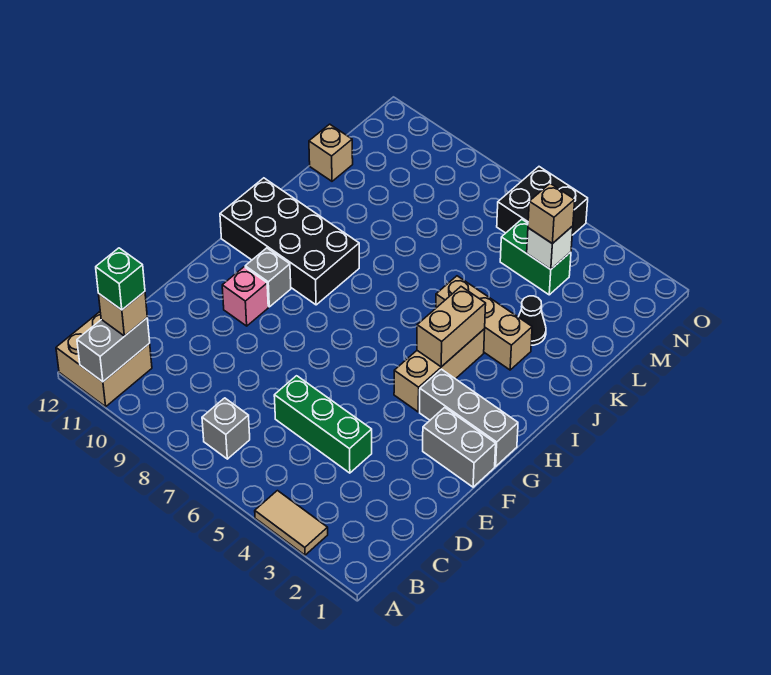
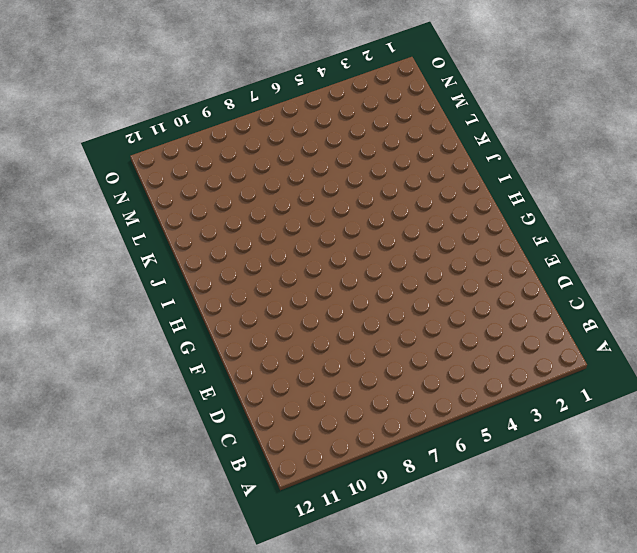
none -> tan 1x2 tile [255,491,328,555]
none -> tan 2x2 brick [56,312,152,407]
none -> grey 1x1 brick [202,398,250,459]

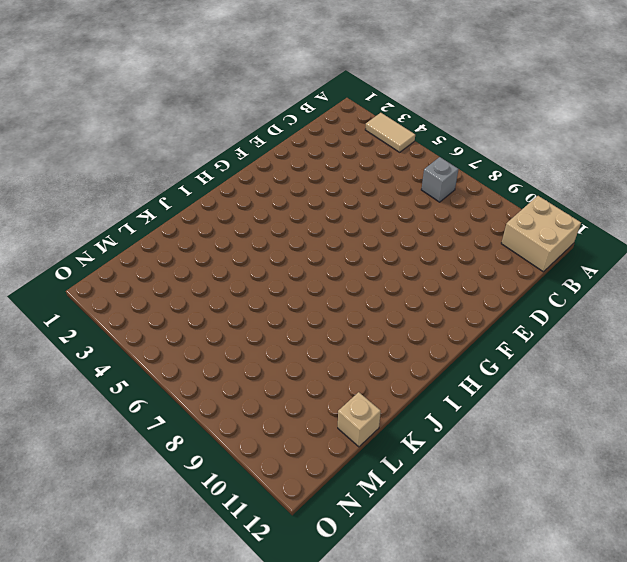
none -> green 1x3 brick [274,376,372,473]
none -> grey 1x2 brick [423,407,496,487]
none -> pink 1x1 brick [222,267,268,326]

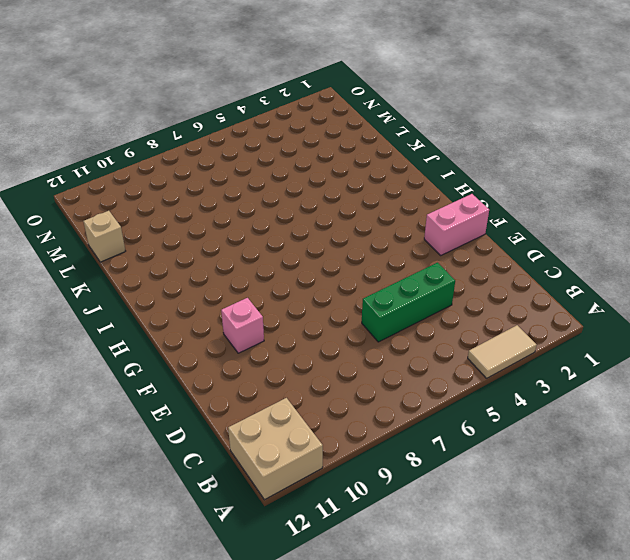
pink 1x2 brick [424,194,489,255] -> grey 1x2 brick [423,407,496,487]
none -> grey 1x1 brick [202,398,250,459]
none -> grey 1x3 brick [420,369,518,466]
none -> tan 1x3 brick [394,329,485,412]

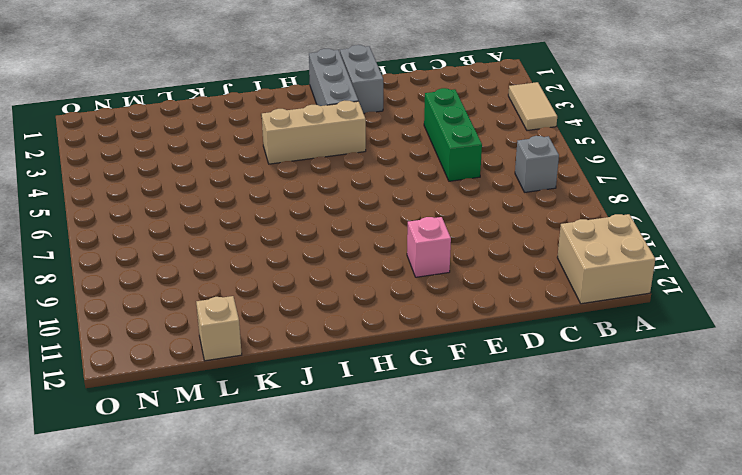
none -> grey 1x1 brick [245,248,291,307]
none -> black 2x4 brick [220,178,359,305]
none -> tan 1x3 brick [436,276,532,370]

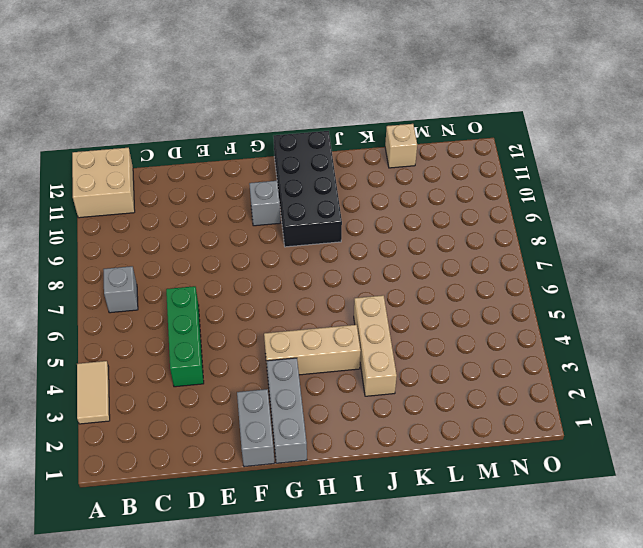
none -> pink 1x1 brick [222,267,268,326]
none -> black 1x1 cone [519,296,546,345]
none -> green 1x2 brick [500,219,571,295]

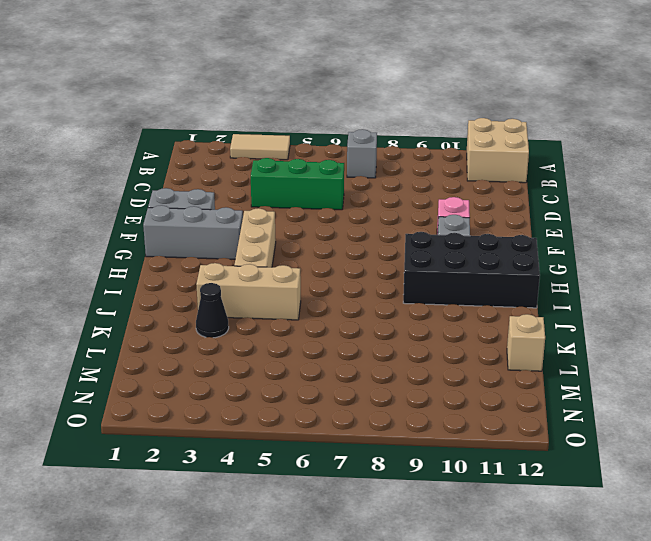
none -> green 1x2 brick [500,219,571,295]
none -> black 2x2 brick [497,167,588,235]
none -> grey 1x2 brick [77,318,150,382]

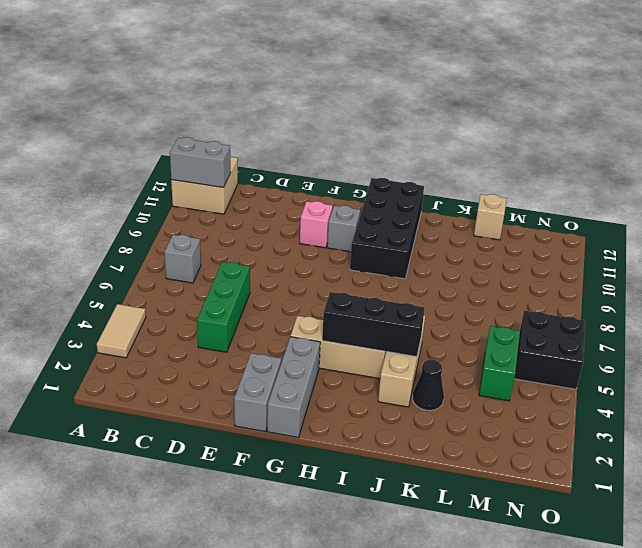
black 1x3 brick [322,292,425,357] -> tan 1x2 brick [417,287,486,367]
none -> white 1x1 brick [527,226,573,269]
none -> tan 1x1 brick [98,292,147,336]
none -> tan 1x1 brick [528,183,575,244]

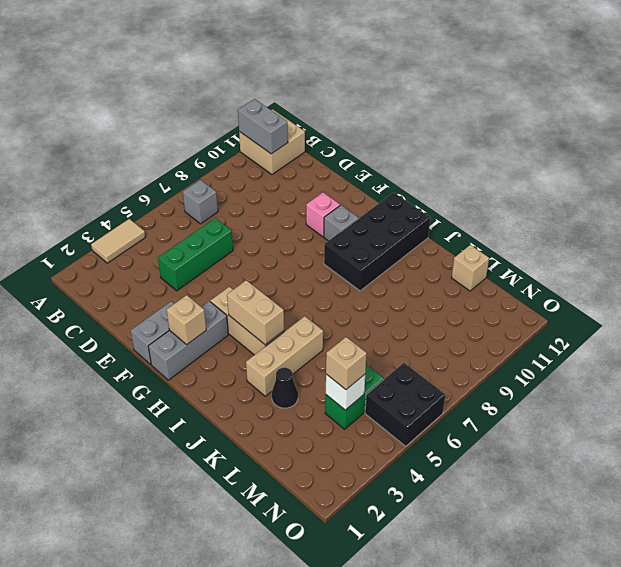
tan 1x1 brick [167,295,206,344] -> tan 1x1 brick moved to [98,292,147,336]
none -> green 1x1 brick [96,248,145,310]

